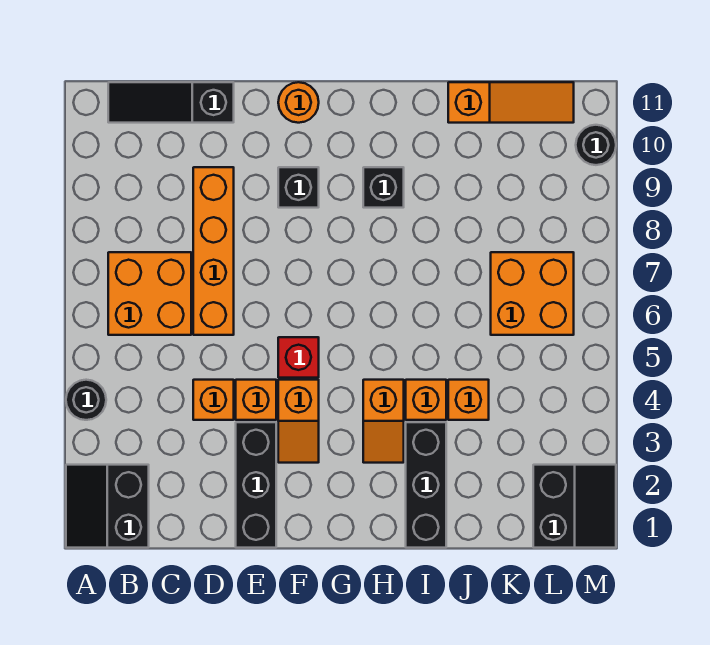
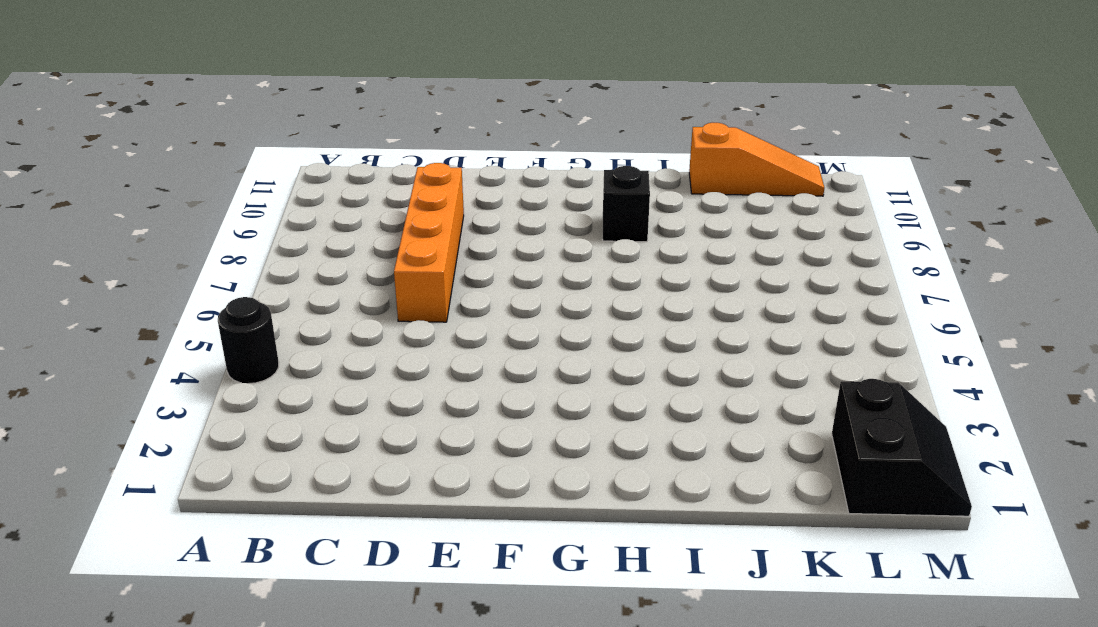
none -> black 2x2 slope [66,465,149,548]
none -> orange 2x2 brick [108,252,191,335]
none -> black 1x3 slope [108,82,234,123]

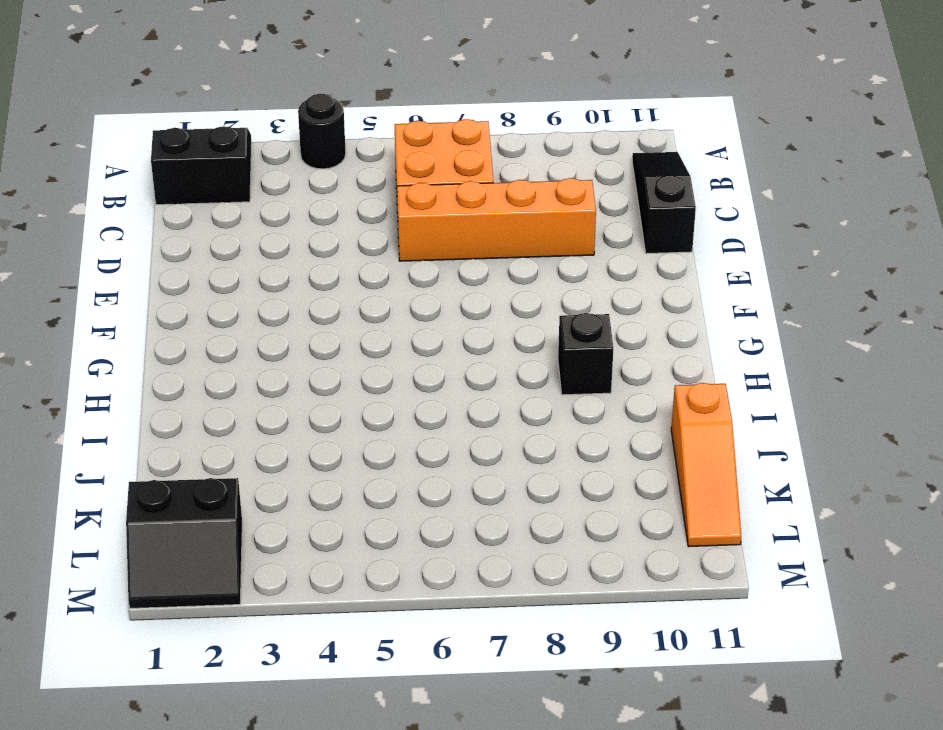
none -> orange 1x1 brick [193,380,234,420]
none -> black 1x3 brick [236,422,276,548]
none -> orange 1x1 brick [236,380,276,420]

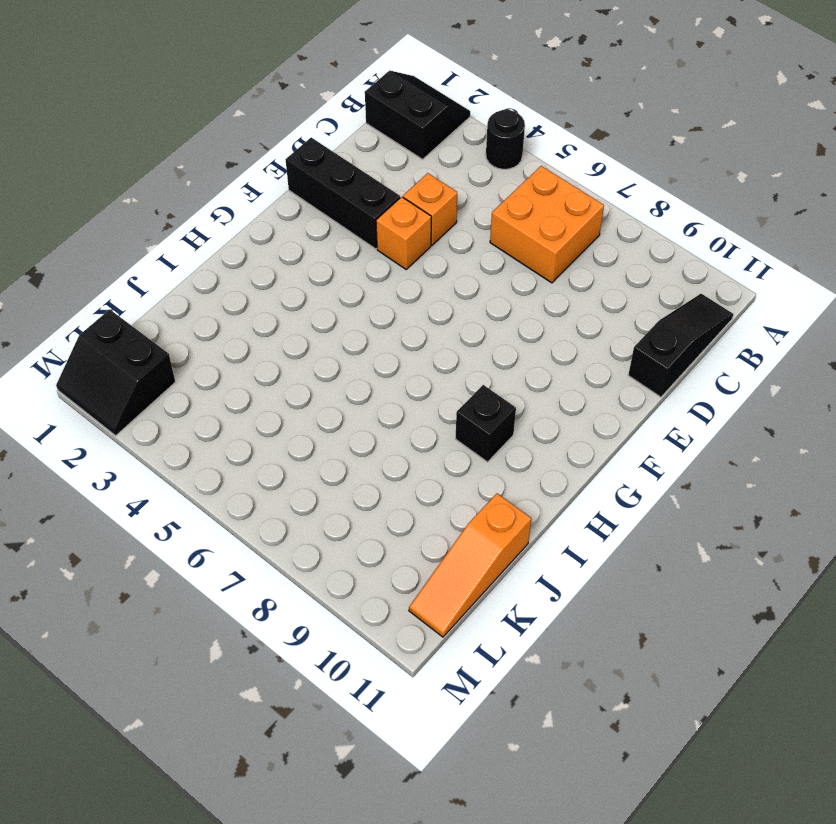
none -> orange 1x4 brick [193,167,234,335]
none -> orange 1x2 slope [278,380,319,463]
none -> red 1x1 brick [278,337,319,378]

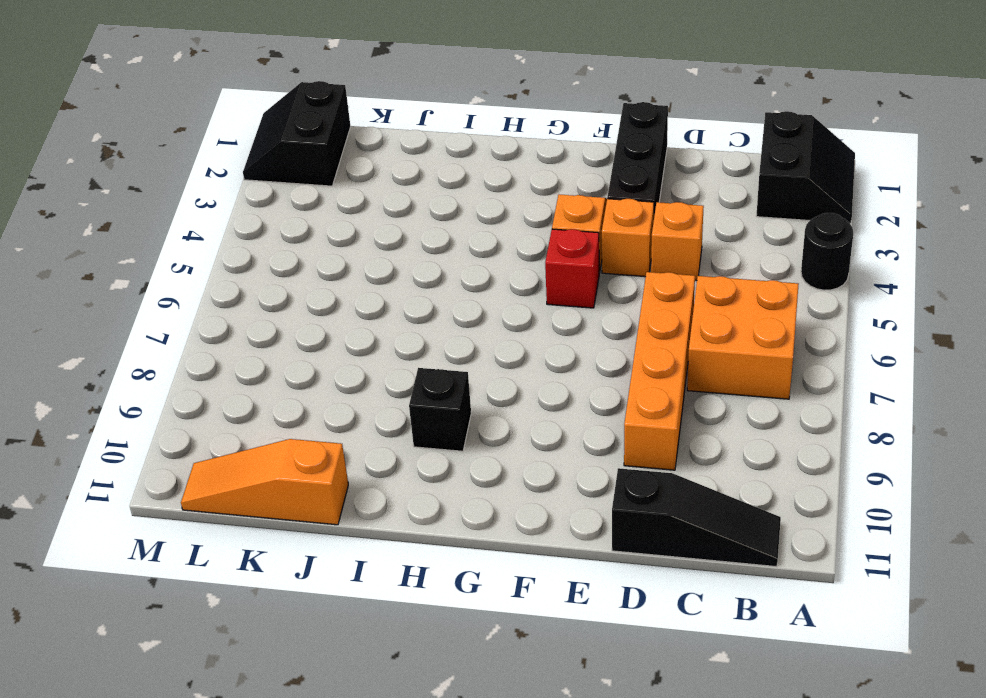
none -> black 1x1 brick [278,167,319,208]
none -> orange 1x1 round brick [278,82,319,123]
none -> orange 1x2 slope [363,380,404,463]

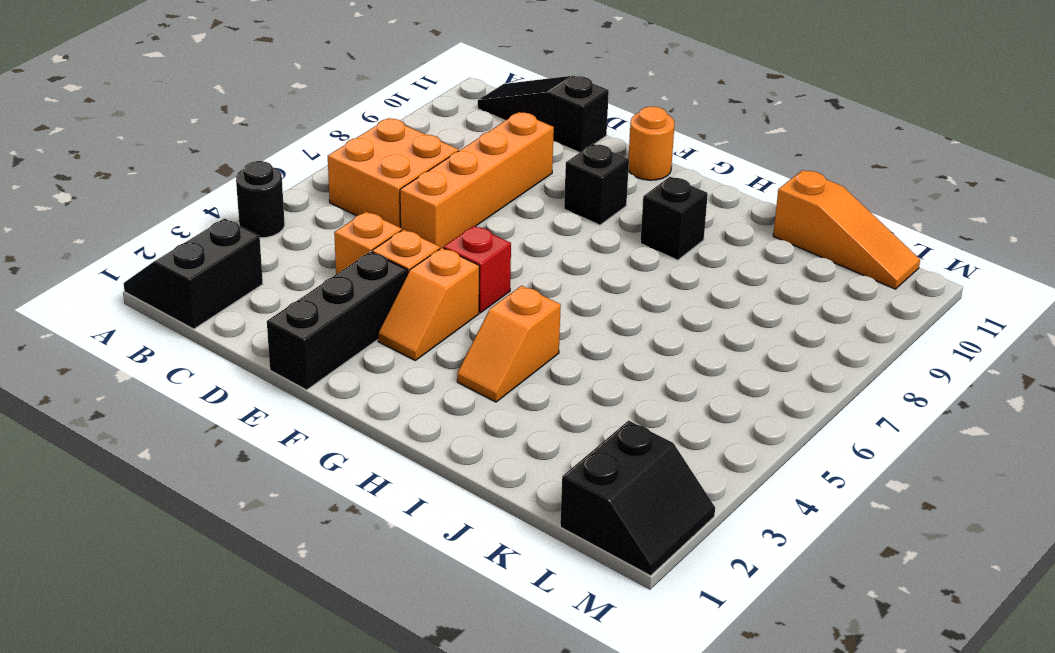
none -> black 1x3 brick [406,422,446,548]
none -> orange 1x1 brick [406,380,446,420]
none -> orange 1x1 brick [448,380,489,420]

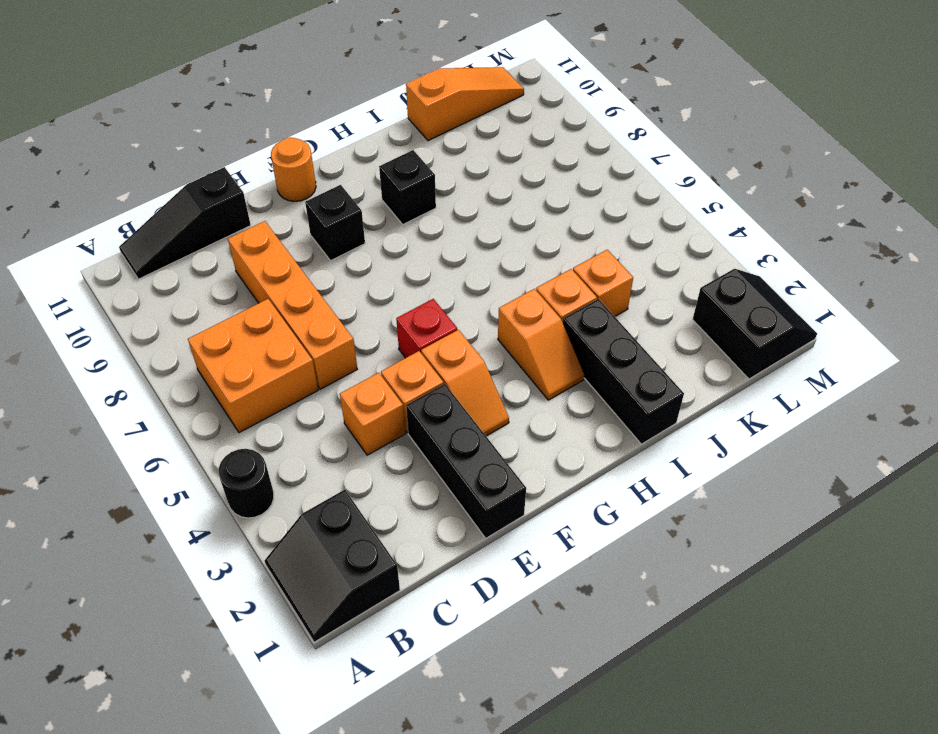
none -> orange 2x2 brick [491,252,574,335]
none -> black 1x1 round brick [576,125,616,165]

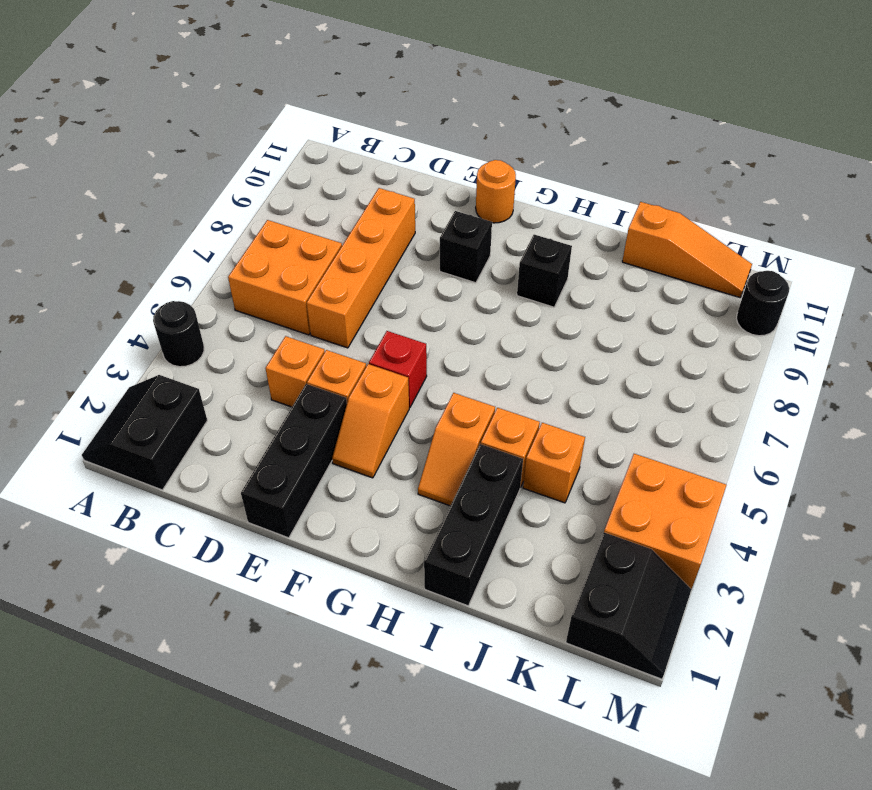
orange 2x2 brick [604,454,726,589] -> orange 2x2 brick moved to [491,252,574,335]
none -> black 1x3 slope [108,82,234,123]

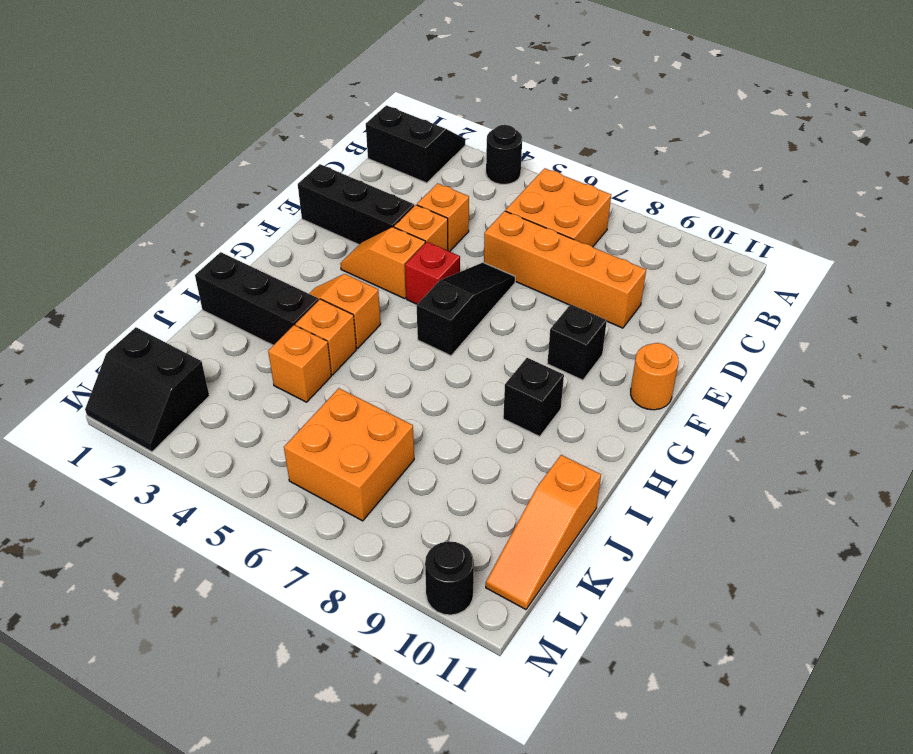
black 1x3 slope [417,263,515,356] -> black 1x3 slope moved to [108,82,234,123]

